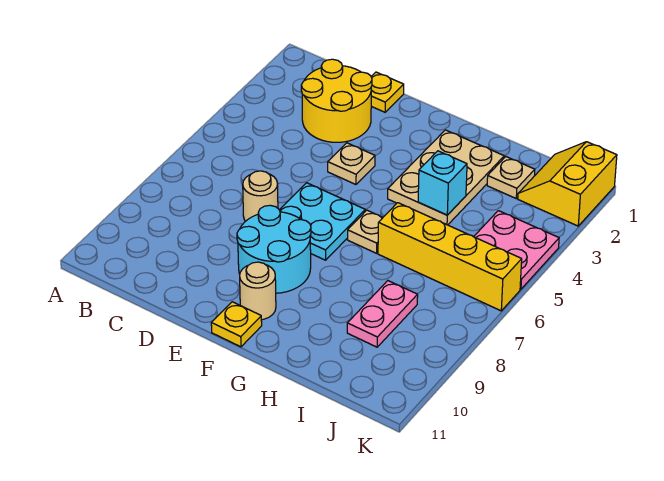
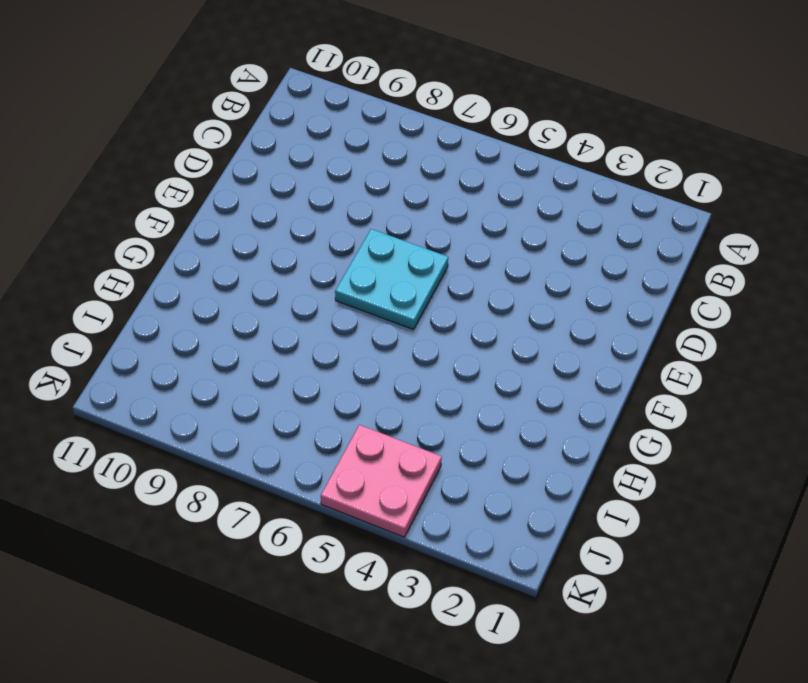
none -> yellow 2x2 round brick [301,59,372,142]
none -> yellow 1x1 plate [371,72,404,112]
none -> tan 1x1 round brick [243,171,278,221]

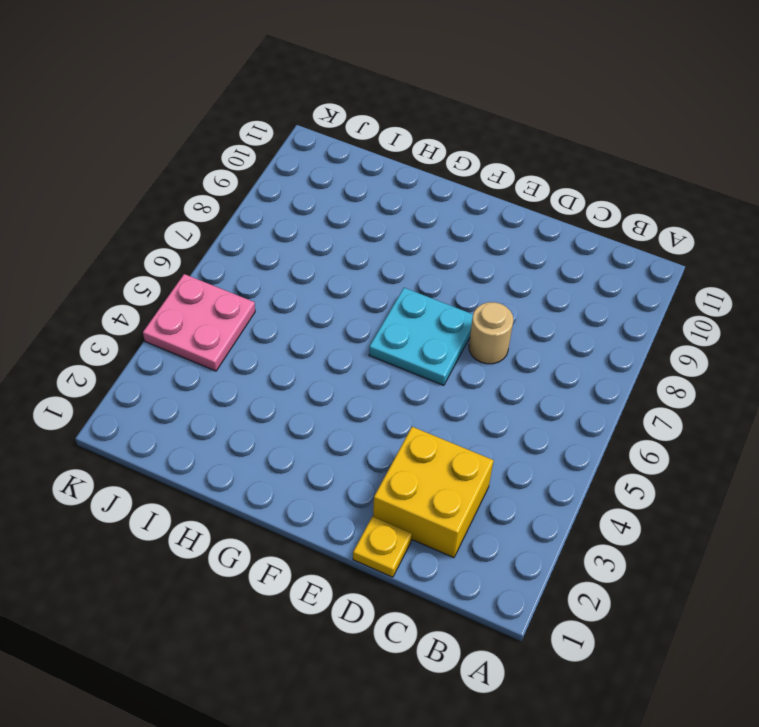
yellow 2x2 brick [373,427,494,558] -> yellow 2x2 round brick [301,59,372,142]
none -> tan 1x1 plate [328,143,375,184]
none -> cyan 2x2 round brick [237,205,311,293]
none -> tan 1x1 round brick [240,262,276,320]

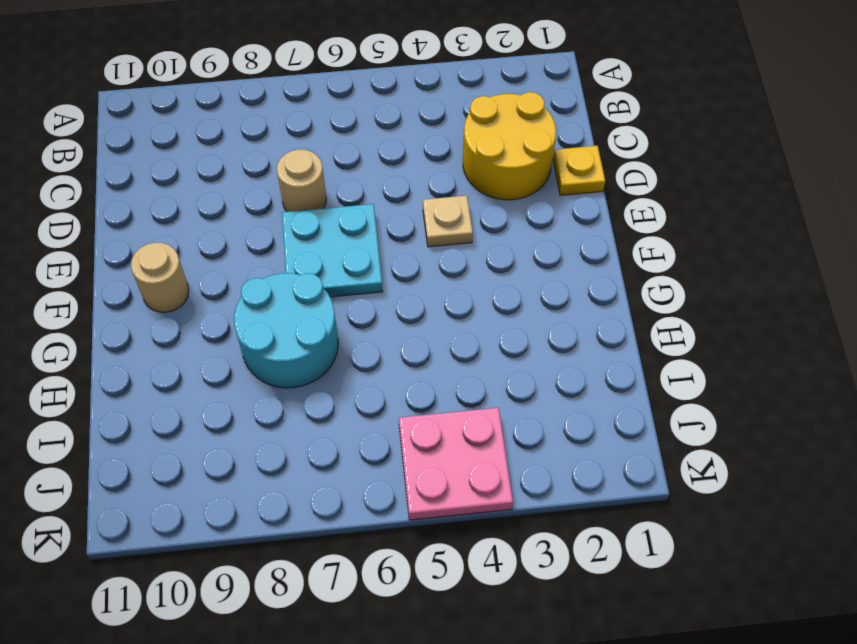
cyan 2x2 round brick [234,273,338,388] -> cyan 2x2 round brick moved to [237,205,311,293]
none -> yellow 1x1 plate [211,302,262,347]
none -> tan 2x3 plate [388,130,504,225]
none -> tan 1x1 plate [348,210,383,253]

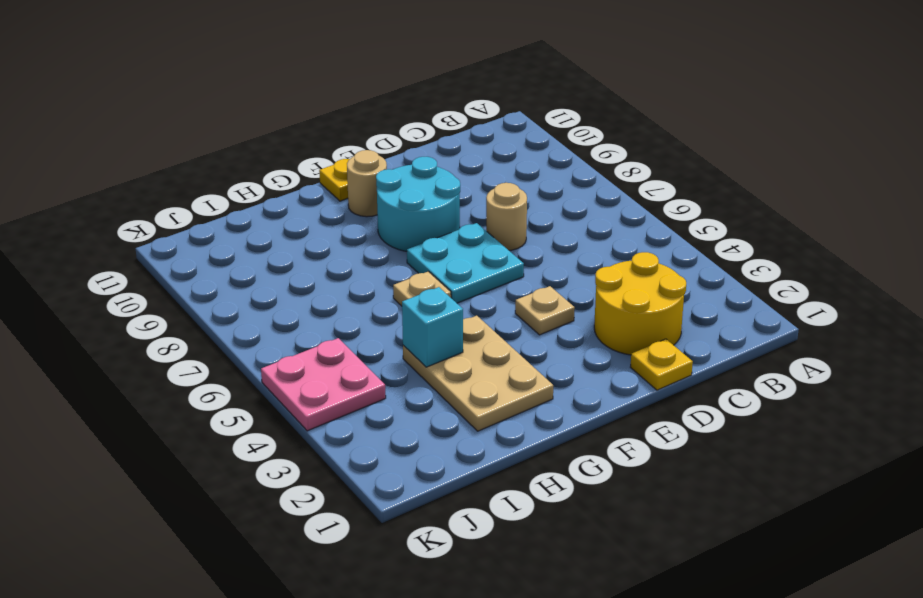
none -> yellow 1x4 brick [378,203,522,311]
none -> tan 1x1 plate [487,157,535,198]
none -> pink 1x2 plate [347,281,418,347]

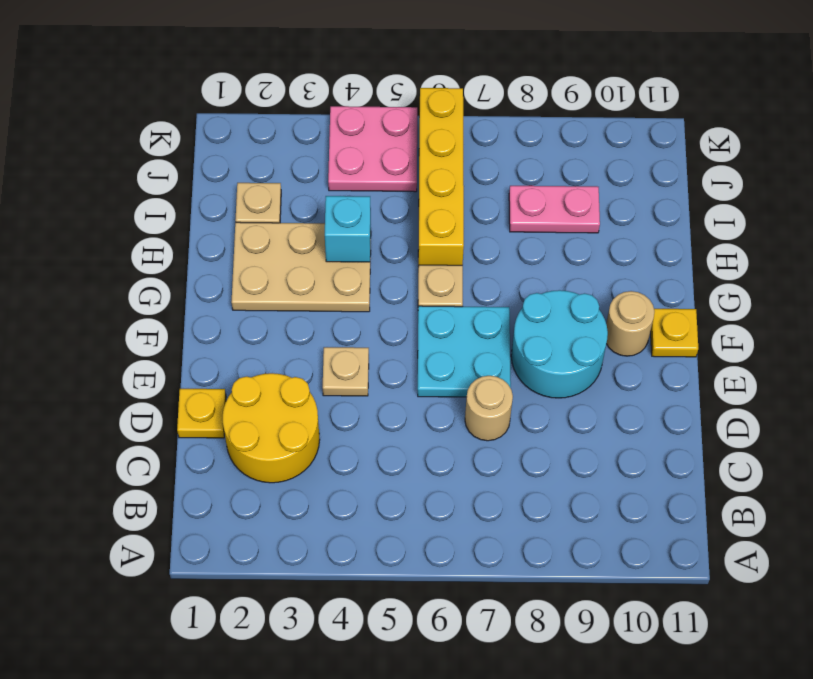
none -> yellow 2x2 slope [518,142,617,226]

